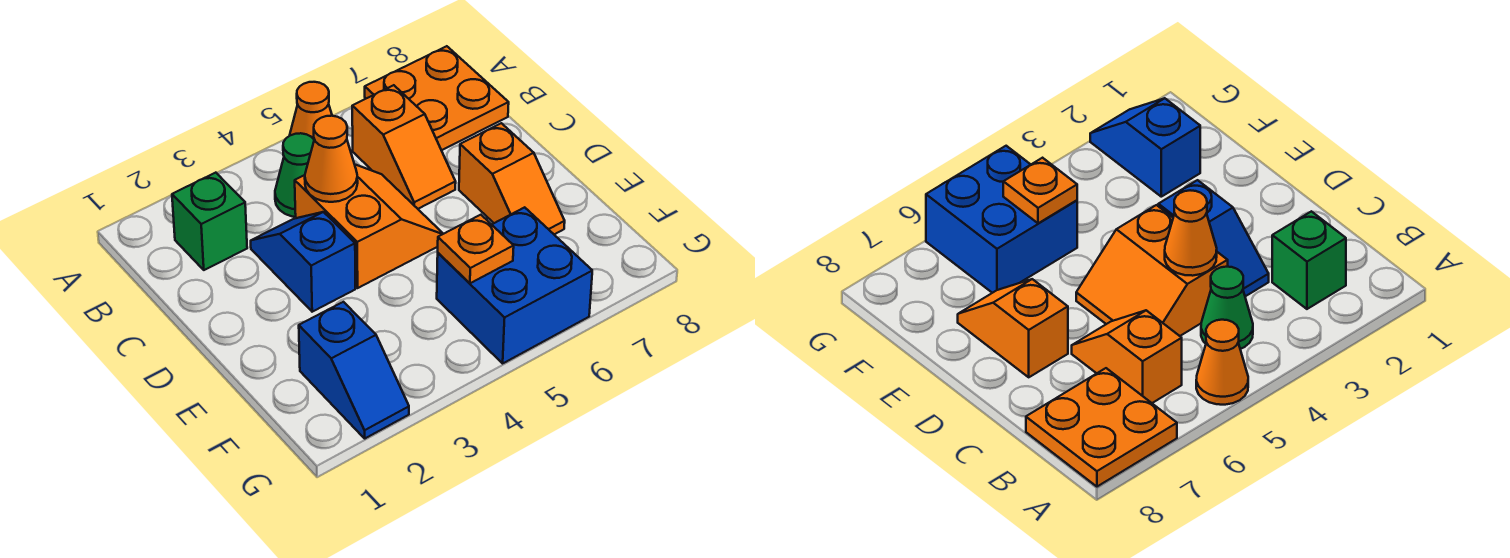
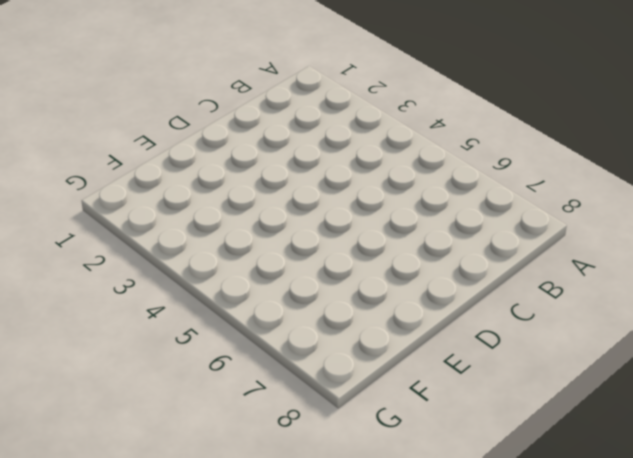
none -> orange 1x1 cone [290,82,332,139]
none -> orange 2x2 plate [365,46,509,150]
none -> green 1x1 brick [172,173,247,270]

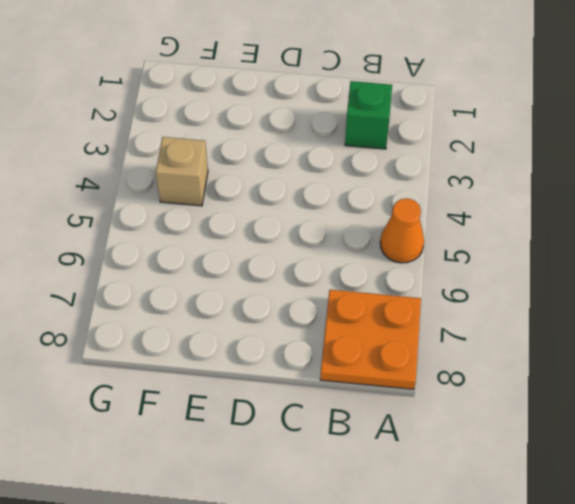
tan 1x1 brick [156,137,208,206] -> none
none -> green 1x1 cone [275,133,314,217]
none -> orange 1x2 slope [352,85,456,209]
none -> blue 1x2 slope [251,212,355,312]

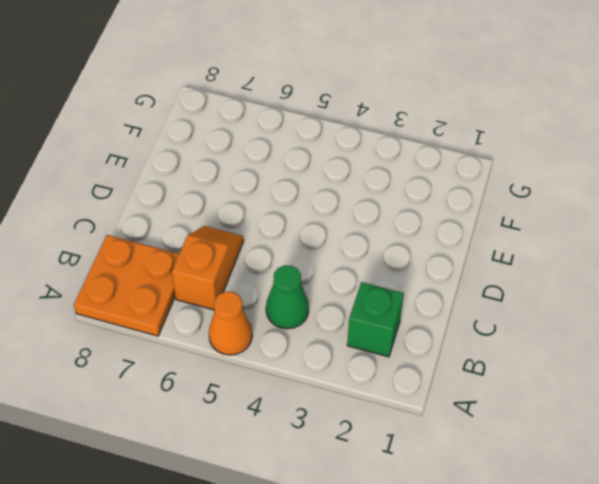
none -> blue 1x2 slope [251,212,355,312]
none -> orange 2x2 slope [295,165,443,288]
none -> orange 1x2 slope [459,123,565,234]

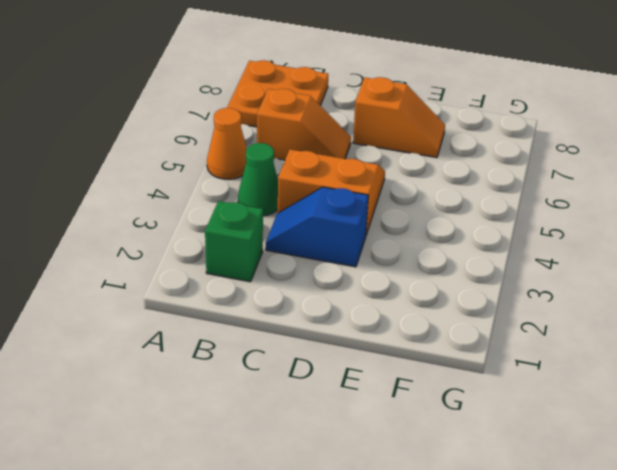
none -> blue 1x2 slope [299,302,409,438]
none -> blue 2x2 brick [437,207,592,363]
none -> orange 1x1 cone [305,116,358,202]

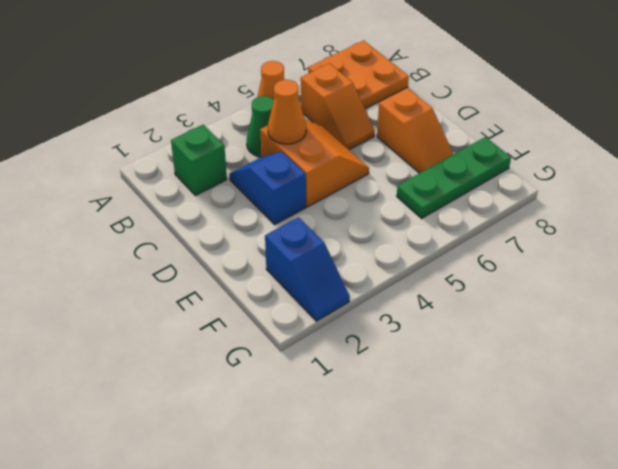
green 1x3 plate [397,137,511,218] -> blue 2x2 brick [437,207,592,363]
none -> orange 1x1 plate [438,215,514,283]

